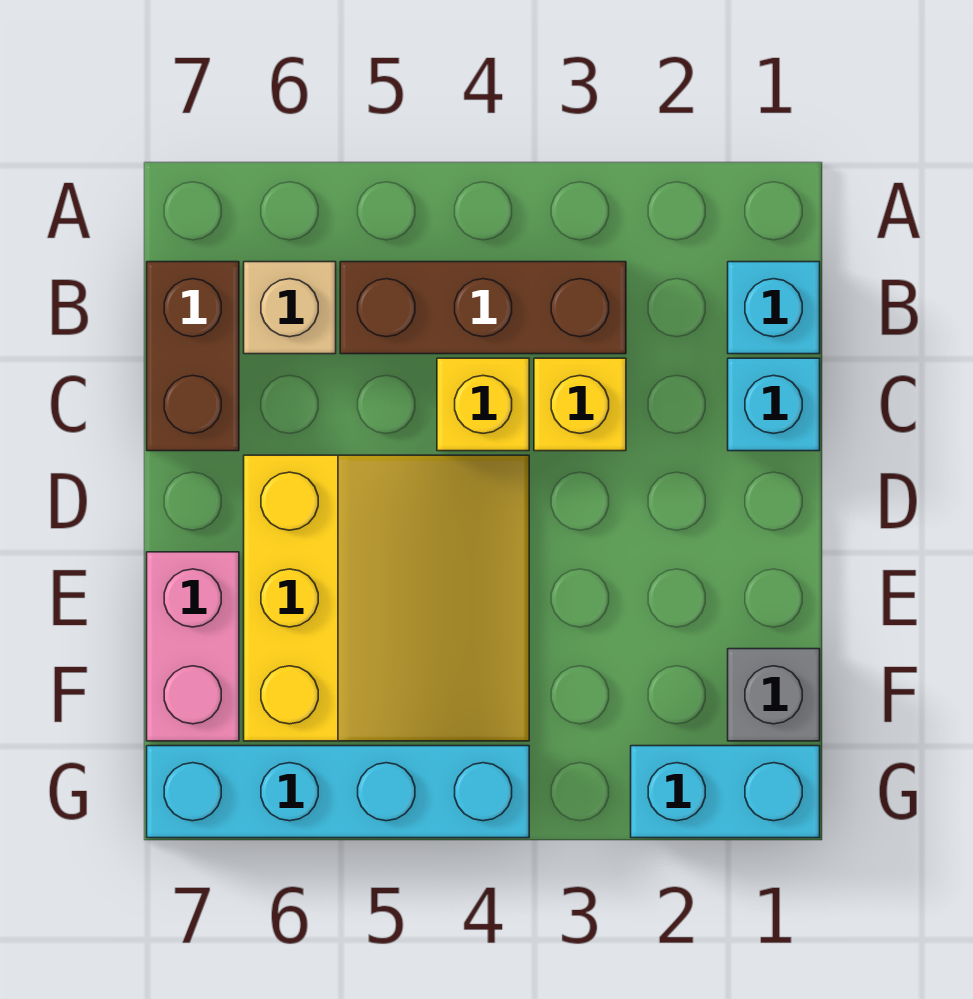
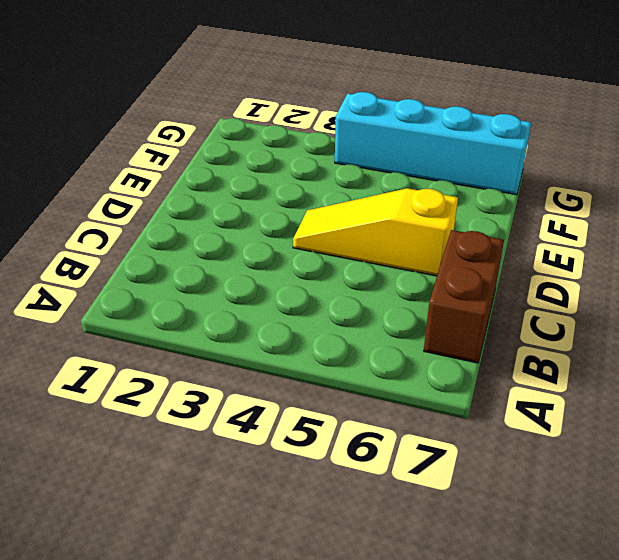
yellow 1x3 slope [293,188,458,276] -> yellow 3x3 slope [244,455,529,741]
none -> cyan 1x1 brick [728,262,820,354]
none -> brown 1x3 brick [340,262,626,354]
none -> tan 1x1 brick [244,262,336,354]

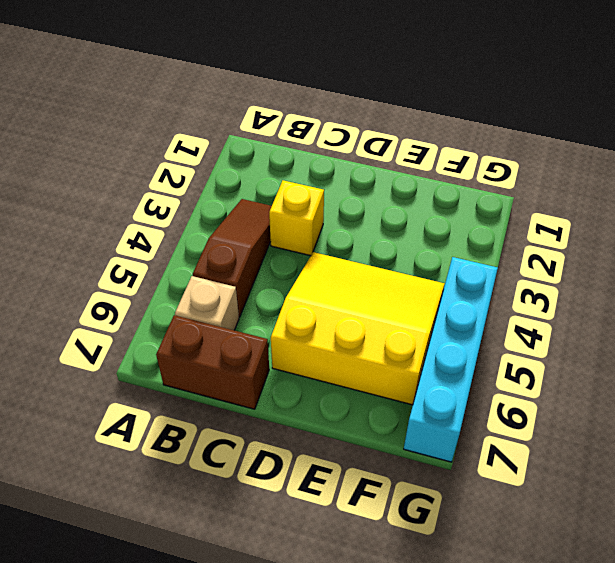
brown 1x3 slope [193,199,272,317] -> brown 1x3 brick [340,262,626,354]
none -> cyan 1x1 brick [728,262,820,354]
none -> cyan 1x1 brick [728,358,820,451]
none -> yellow 1x1 brick [437,358,529,451]

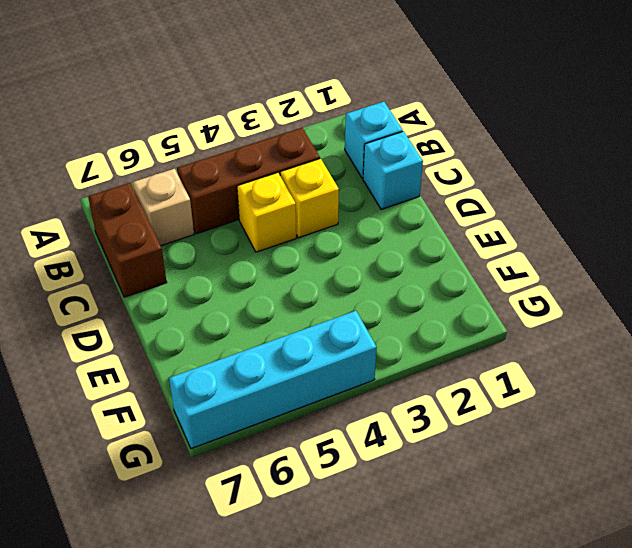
none -> yellow 3x3 slope [244,455,529,741]
none -> pink 1x2 brick [147,552,239,741]
none -> grey 1x1 brick [728,649,820,741]

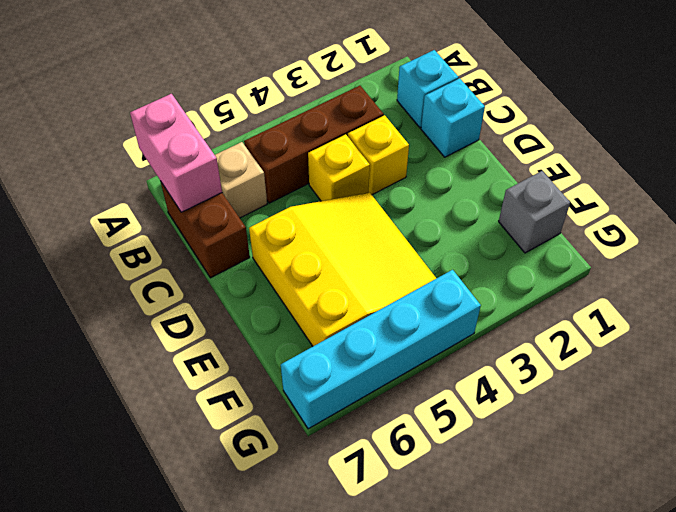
pink 1x2 brick [130,94,222,212] -> pink 1x2 brick moved to [147,552,239,741]
none -> cyan 1x2 brick [631,746,820,838]

